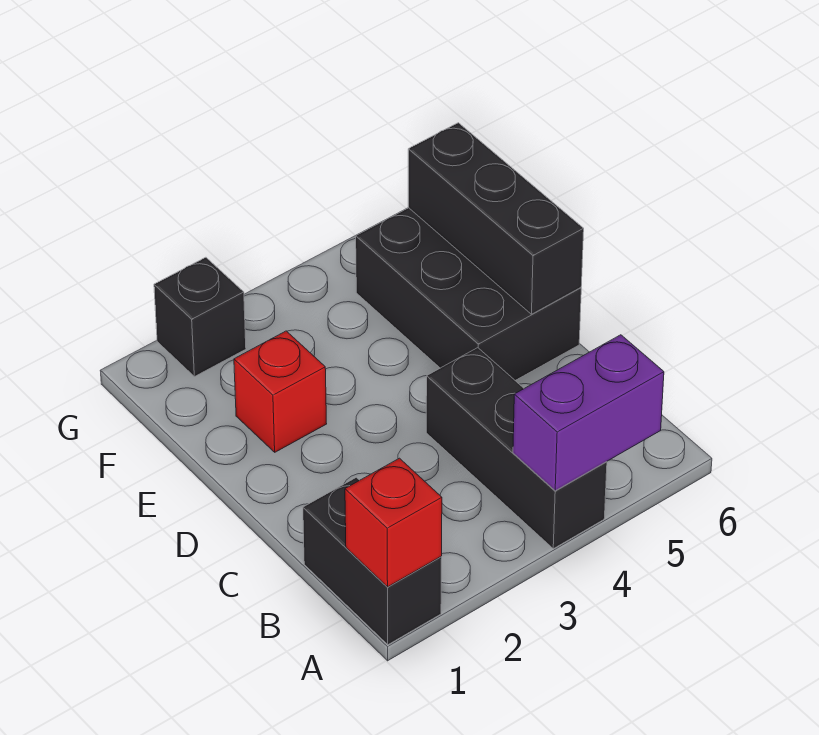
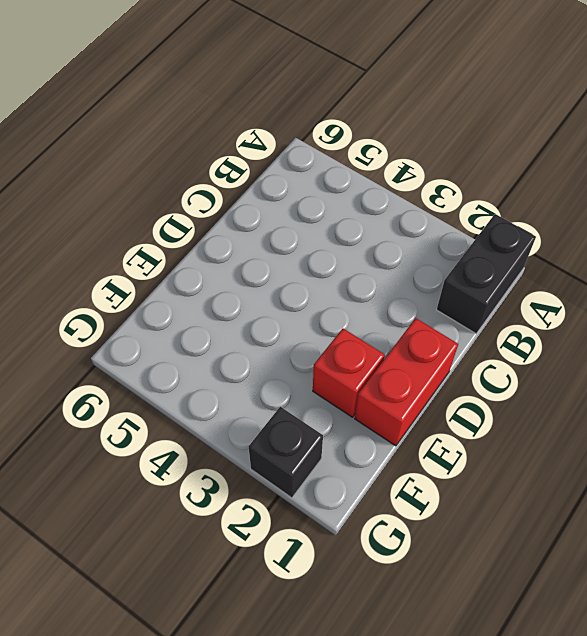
red 1x2 brick [355,318,458,446] -> none
none -> black 1x3 brick [426,348,607,549]
none -> black 2x3 brick [356,208,581,380]

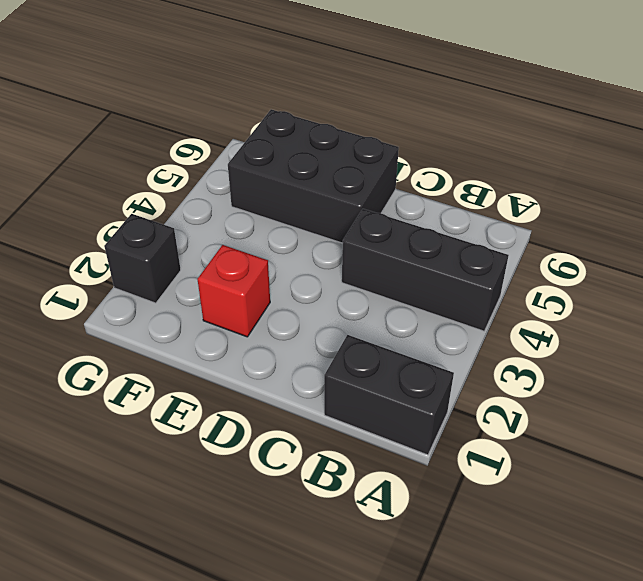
none -> red 1x1 brick [345,458,442,587]
none -> purple 1x2 brick [513,335,664,491]

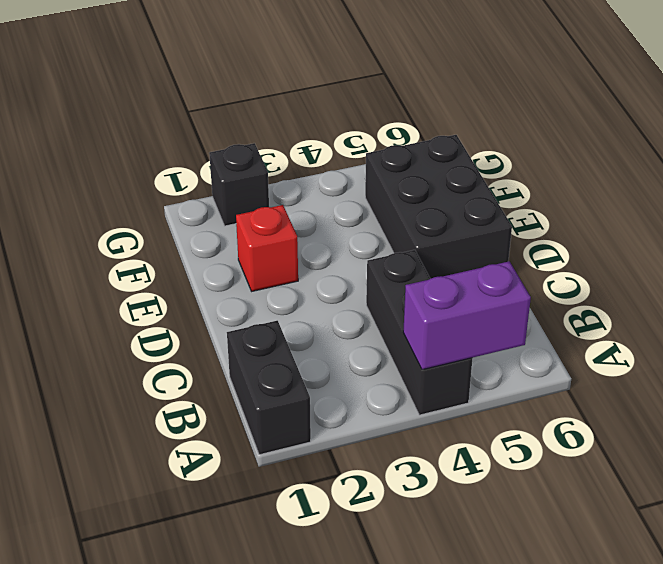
none -> red 1x1 brick [345,458,442,587]
none -> black 1x3 brick [408,123,584,314]

